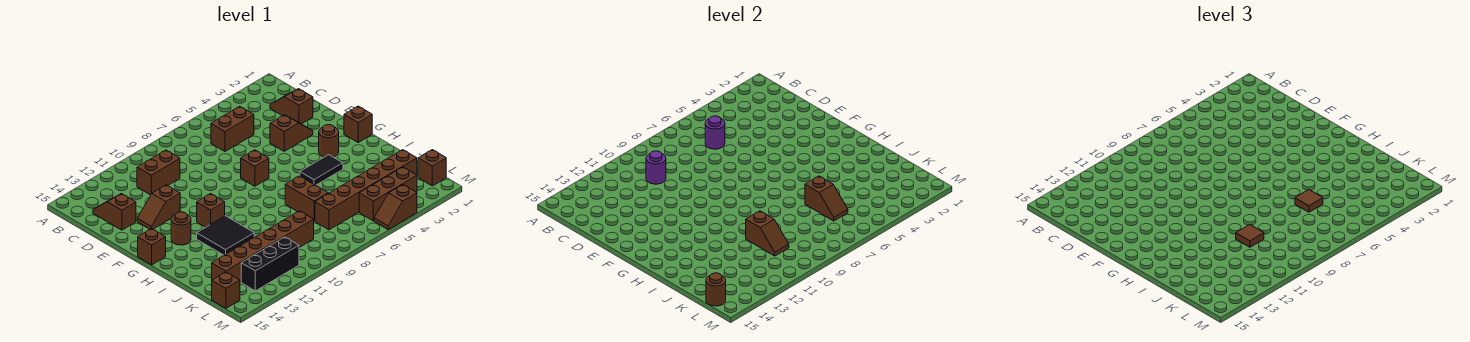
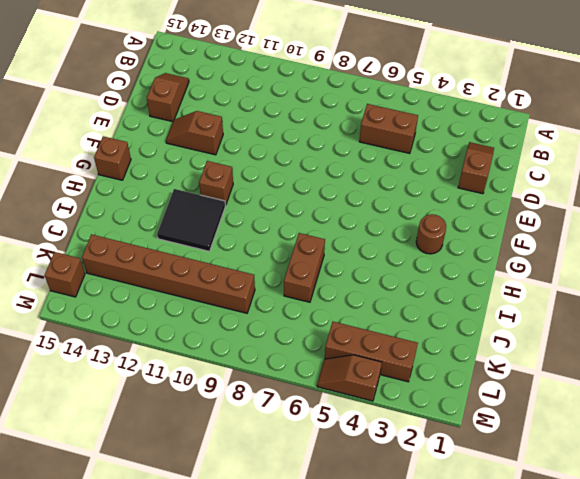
none -> brown 1x2 brick [137,150,180,195]
none -> brown 1x2 slope [270,115,313,151]
none -> brown 1x1 brick [241,150,269,186]

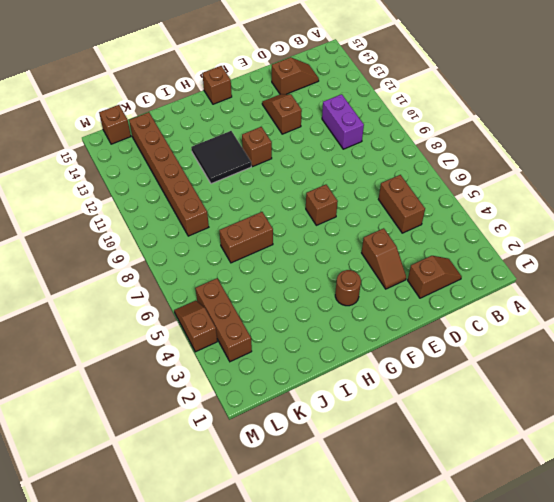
purple 1x2 brick [322,94,364,149] -> brown 1x2 brick [137,150,180,195]
none -> brown 1x1 brick [344,106,372,142]
none -> brown 1x1 round brick [171,212,191,245]
none -> black 1x2 tile [300,155,343,185]

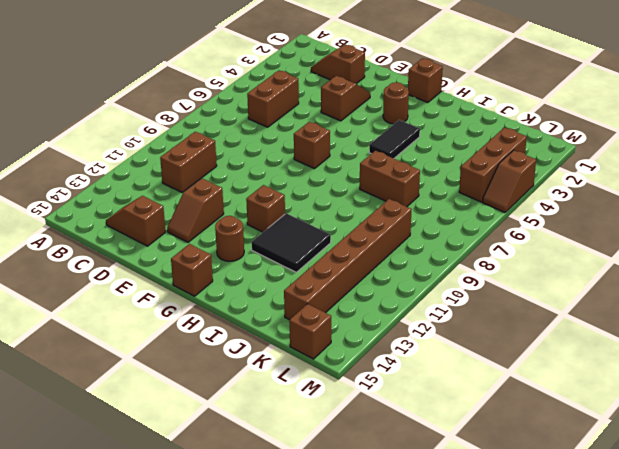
none -> brown 1x6 brick [315,150,417,230]
none -> brown 1x1 brick [418,150,446,186]
none -> black 1x3 brick [241,237,299,291]

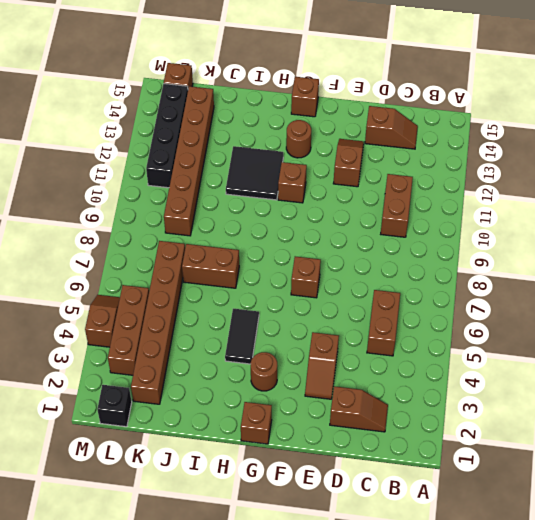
black 1x1 brick [97,385,132,427] -> brown 1x1 brick [418,150,446,186]
black 1x4 brick [146,84,188,188] -> black 1x3 brick [241,237,299,291]
none -> purple 1x1 round brick [705,116,725,149]
none -> purple 1x1 round brick [646,151,666,184]
none -> brown 1x2 slope [805,176,848,221]

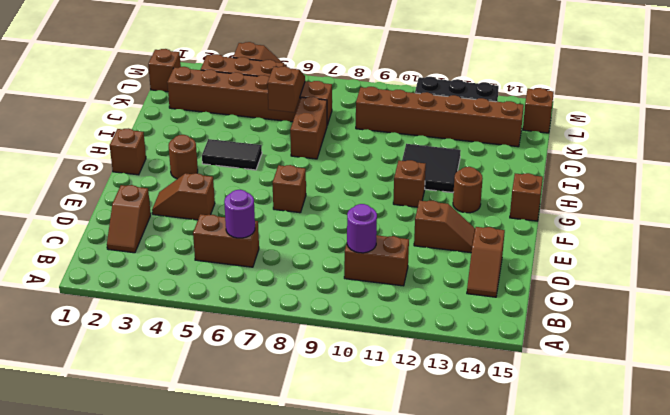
none -> brown 1x2 slope [746,211,789,256]
none -> brown 1x1 round brick [706,273,726,306]
none -> brown 1x1 tile [1295,190,1323,212]

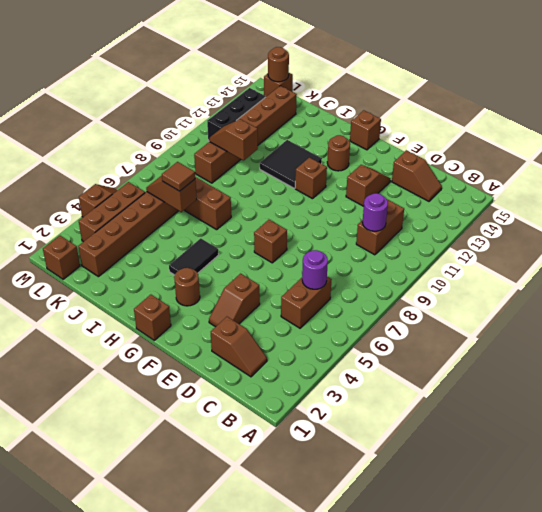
none -> brown 1x1 tile [1236,225,1264,247]

